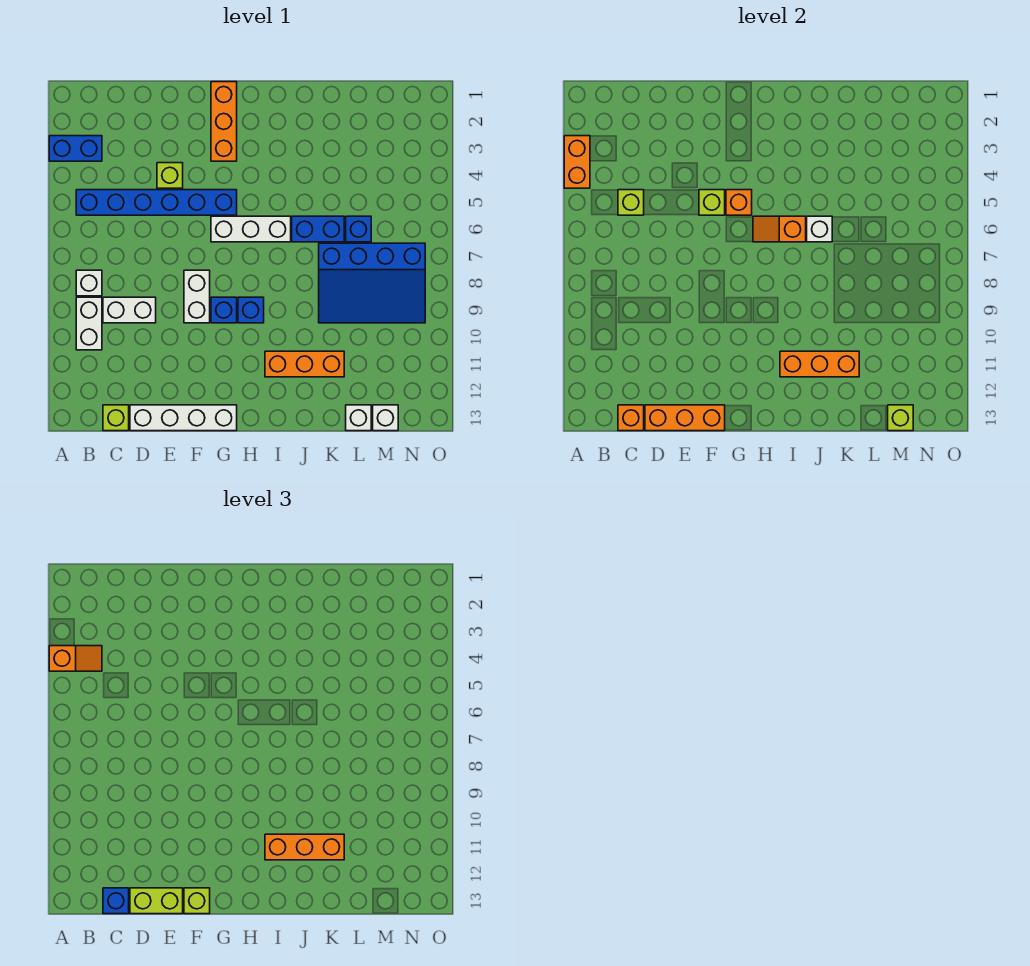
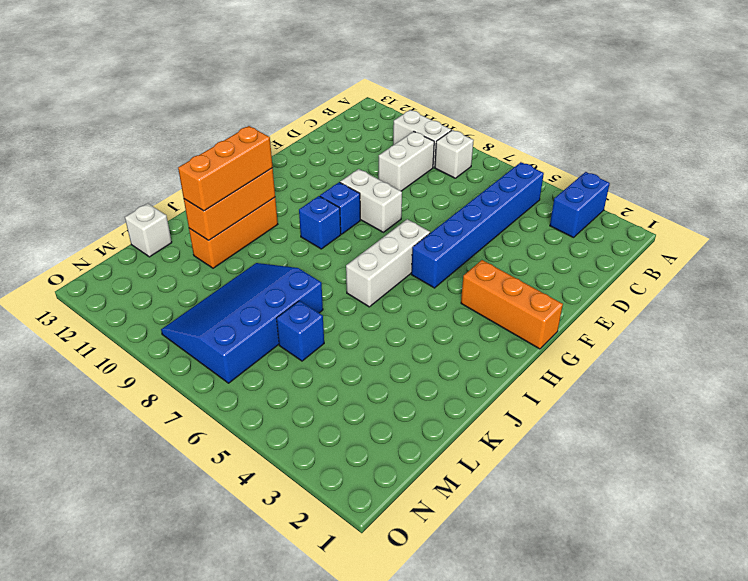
none -> lime 1x1 brick [103,405,129,431]
none -> white 1x4 brick [130,405,237,431]
none -> lime 1x1 brick [157,163,183,188]
none -> blue 1x2 brick [292,216,344,242]

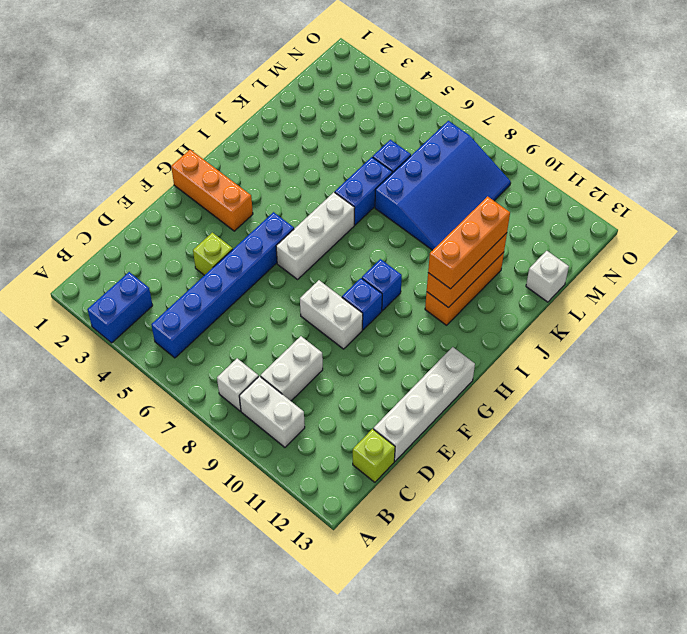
none -> white 1x1 brick [373,405,398,431]
none -> orange 1x2 brick [564,136,590,188]
none -> lime 1x1 brick [618,190,644,215]
none -> orange 1x1 brick [618,405,644,431]

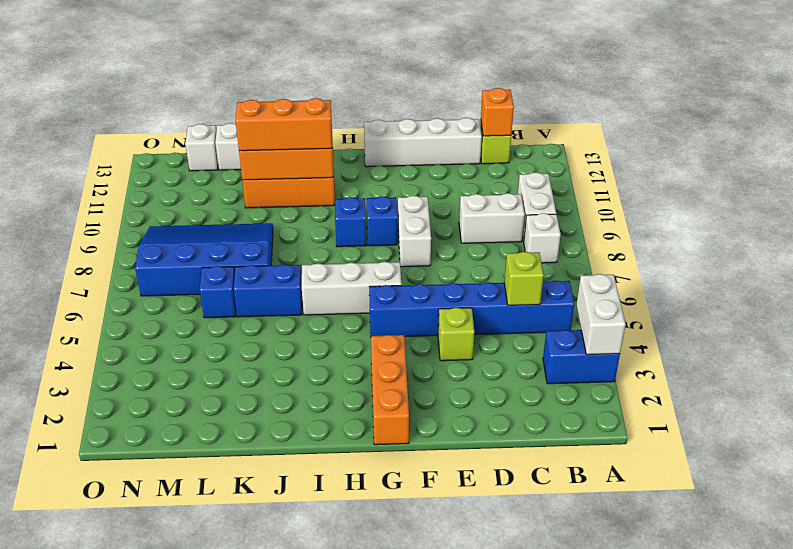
white 1x2 brick [576,274,625,355] -> orange 1x2 brick [564,136,590,188]
none -> orange 1x3 brick [645,405,725,431]
none -> lime 1x1 brick [699,190,725,215]
none -> orange 1x1 brick [726,190,752,215]
none -> orange 1x2 slope [753,216,806,242]

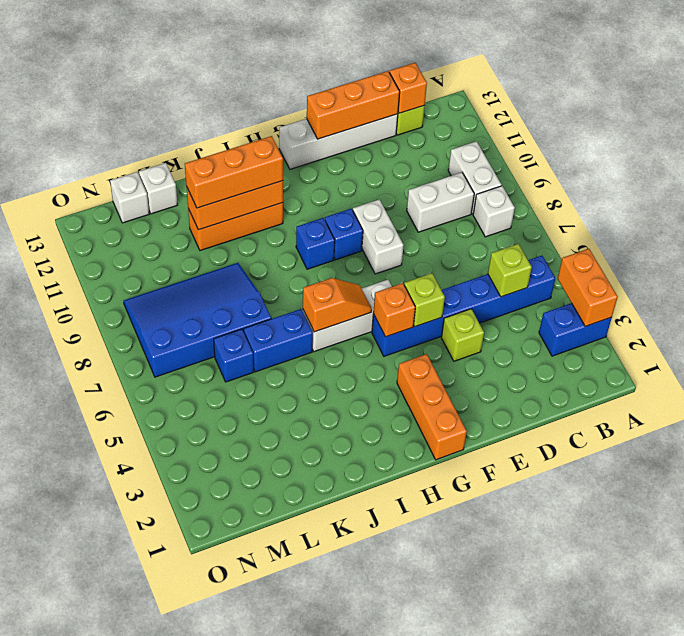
none -> white 1x1 brick [807,216,832,242]
none -> lime 1x1 brick [888,405,913,431]
none -> orange 1x2 slope [49,646,102,671]
none -> blue 1x1 brick [103,888,129,914]

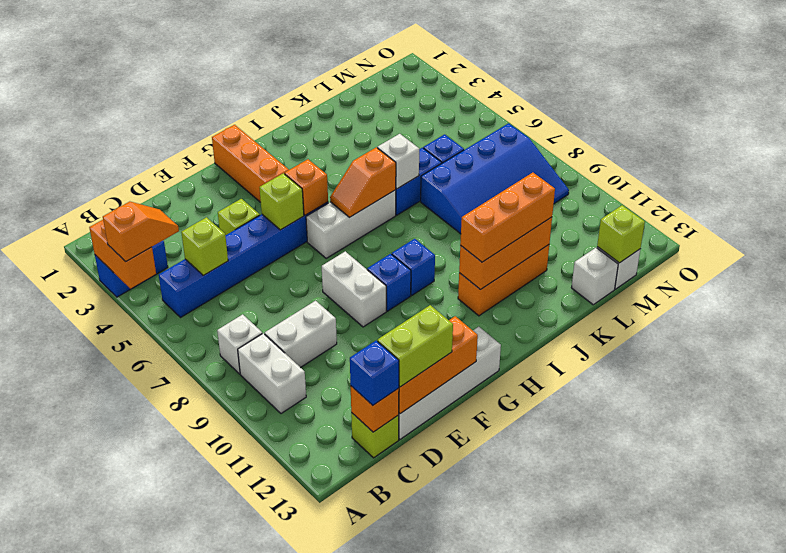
none -> lime 1x1 brick [184,888,210,914]

